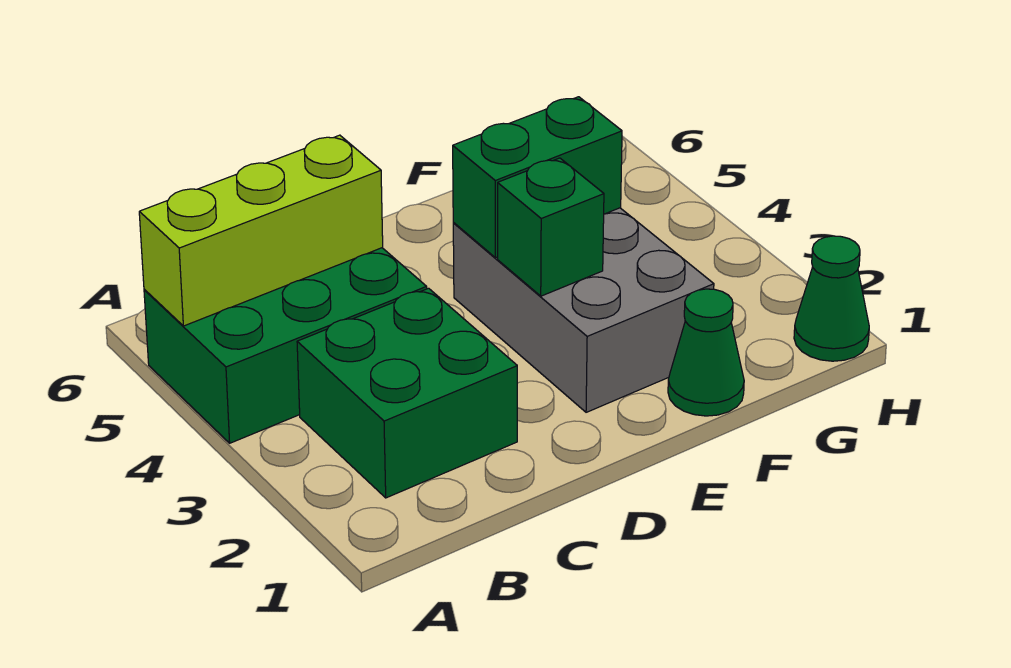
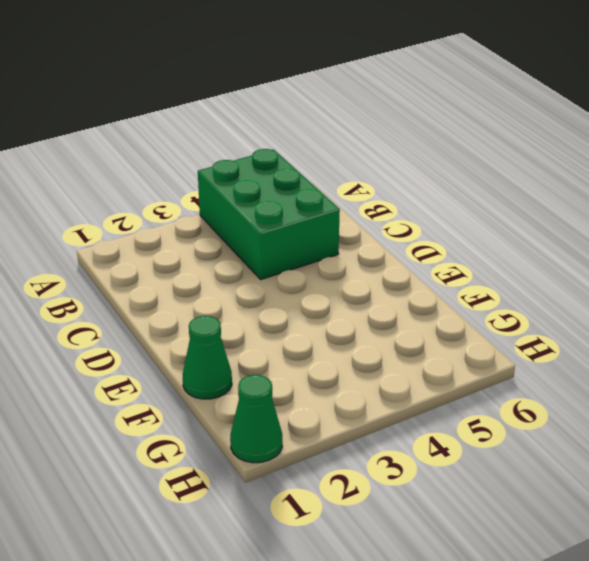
none -> green 2x2 brick [297,288,517,498]
none -> grey 2x3 brick [453,208,714,412]

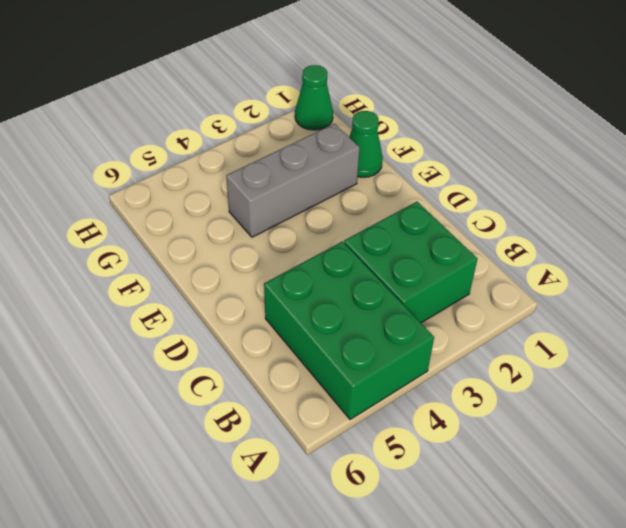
grey 1x3 brick [226,124,360,237] -> grey 2x3 brick [453,208,714,412]
none -> lime 1x3 brick [139,135,383,326]
none -> green 1x1 brick [498,158,604,296]

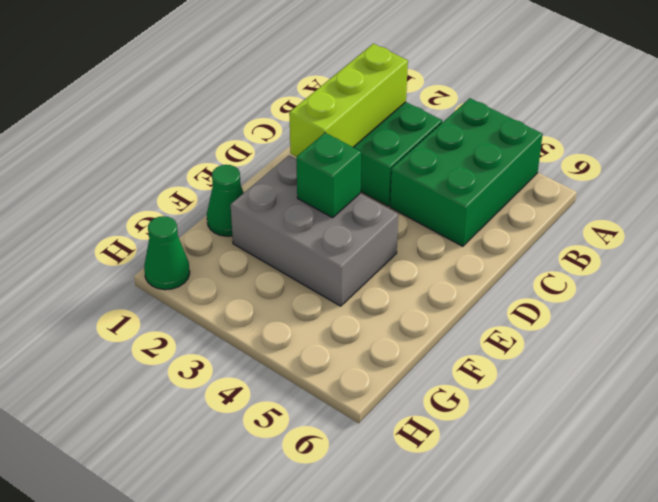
lime 1x3 brick [289,44,408,157] -> lime 1x3 brick moved to [139,135,383,326]
none -> green 1x2 brick [453,97,622,258]

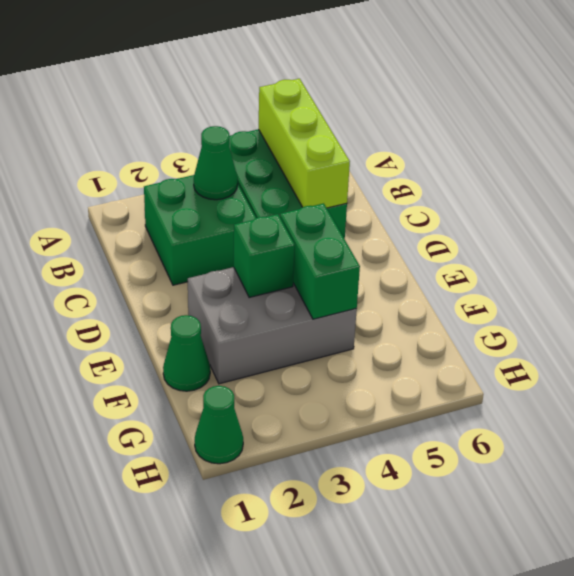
green 1x1 cone [194,126,238,200] -> none

